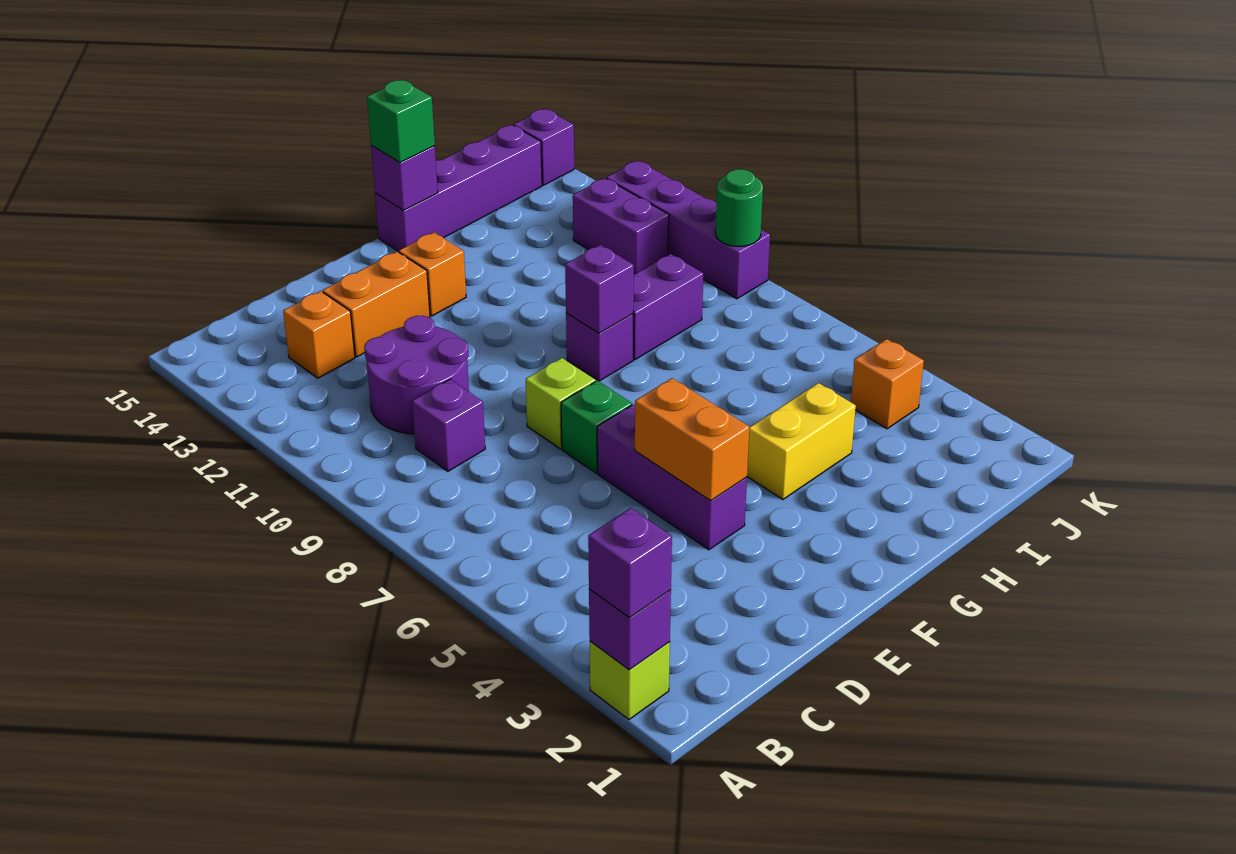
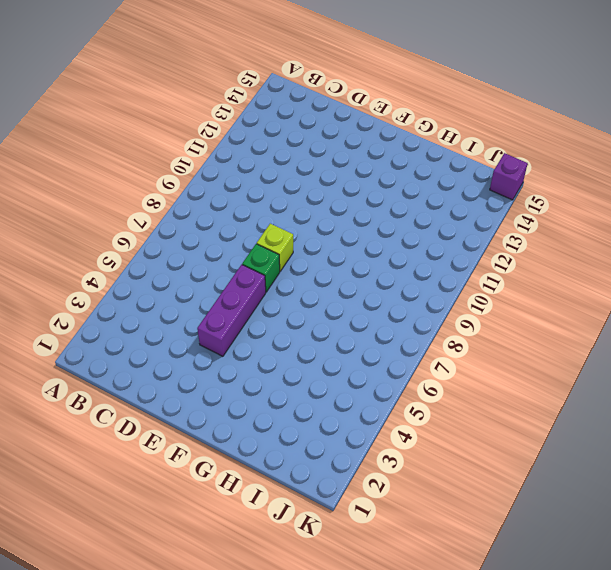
none -> lime 1x1 brick [590,641,670,719]
none -> purple 1x1 brick [412,379,485,471]
none -> purple 2x2 round brick [364,316,469,434]

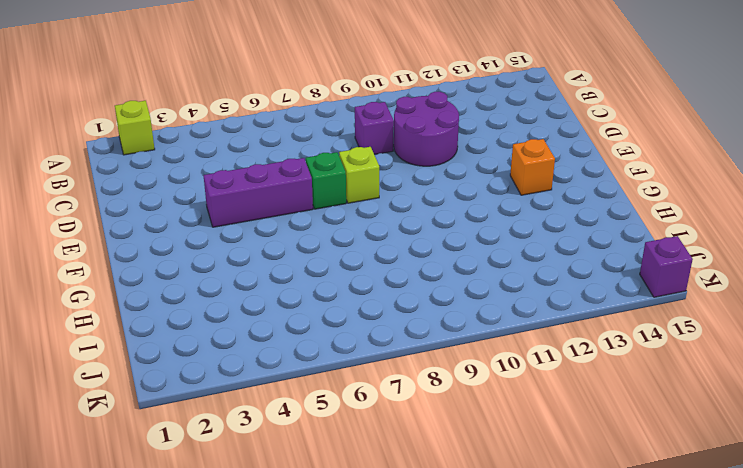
none -> orange 1x1 brick [283,291,355,378]
none -> orange 1x2 brick [323,252,430,357]
none -> yellow 1x2 brick [747,383,856,499]

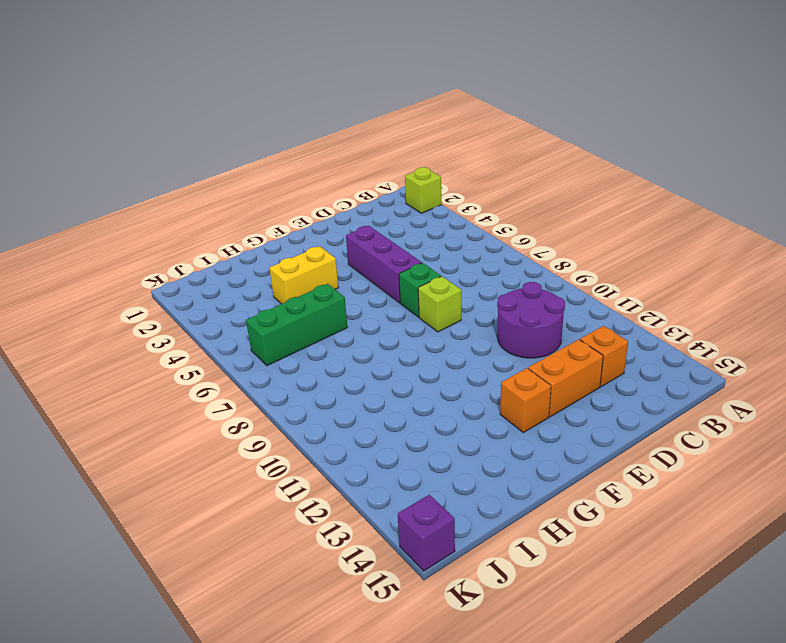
green 1x3 brick [246,284,347,366] -> none
none -> purple 1x1 brick [412,379,485,471]
none -> purple 1x1 brick [566,313,633,381]
none -> purple 1x4 brick [375,125,542,252]

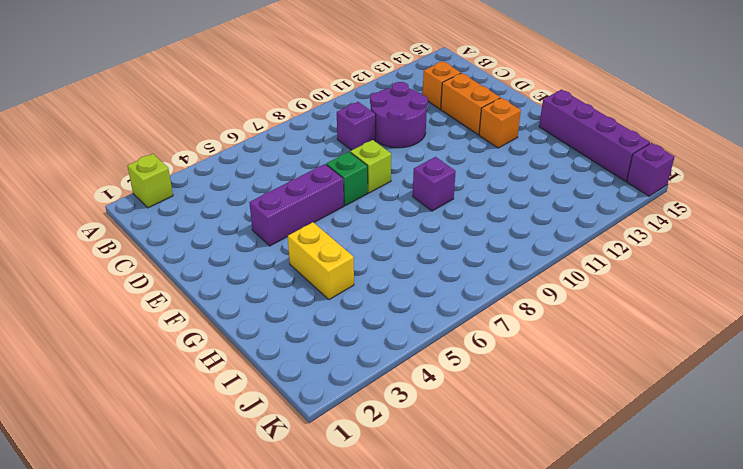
none -> purple 1x2 brick [633,254,703,360]
none -> orange 1x1 brick [851,339,924,429]
none -> purple 1x2 brick [573,178,669,274]

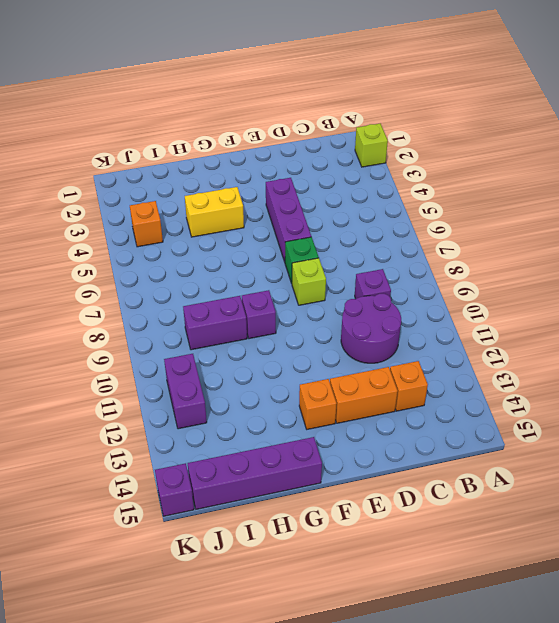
none -> purple 1x4 brick [606,160,770,299]
none -> purple 1x1 brick [589,589,671,670]
none -> orange 1x2 brick [635,378,749,501]

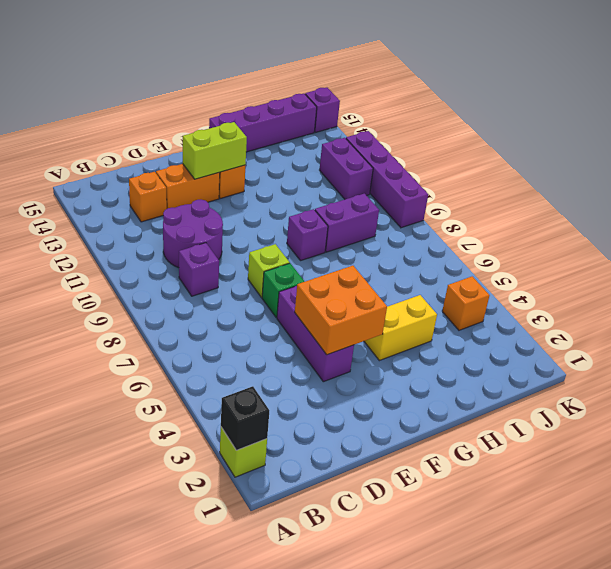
black 1x1 brick [221,386,269,450] -> purple 1x1 brick [589,589,671,670]
orange 2x2 brick [295,266,387,355] -> orange 1x2 brick [635,378,749,501]
lime 1x2 brick [183,122,247,179] -> none
none -> purple 1x1 brick [565,245,634,333]
none -> purple 1x1 brick [371,145,438,210]
none -> green 1x1 round brick [715,169,763,246]

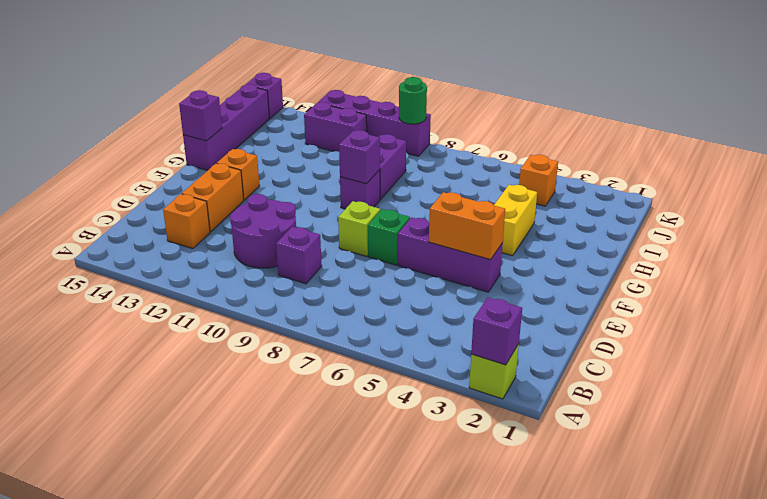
none -> purple 1x1 brick [588,508,672,618]
none -> green 1x1 brick [367,80,435,162]

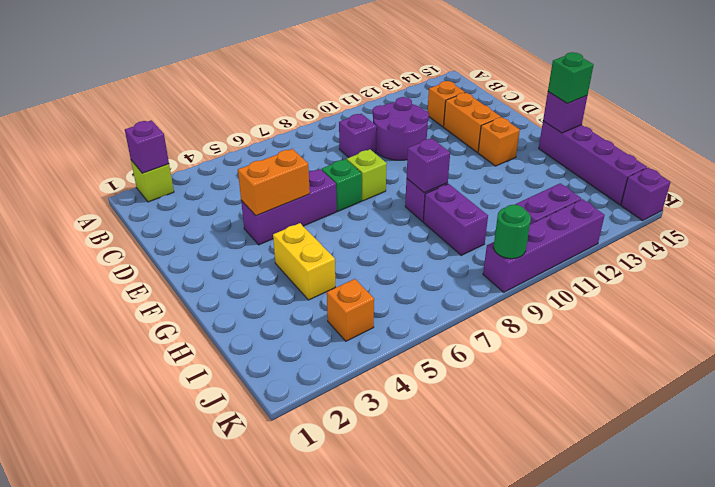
none -> purple 1x1 brick [588,508,672,618]

